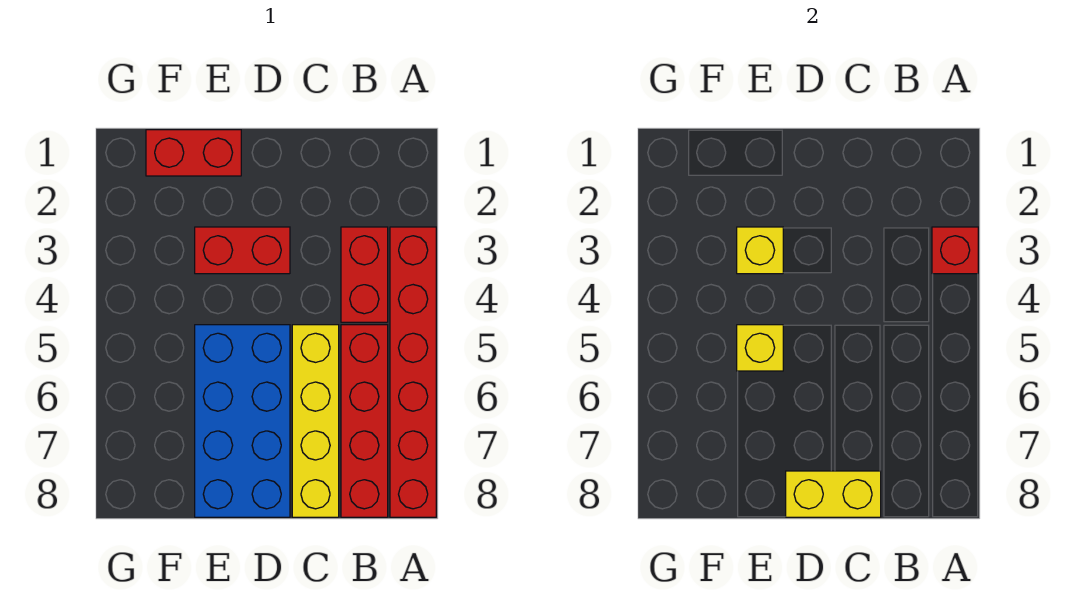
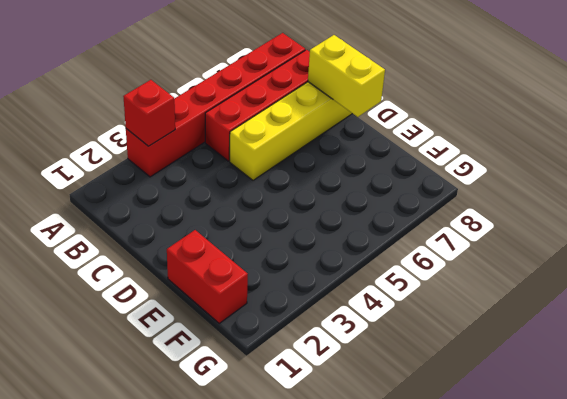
none -> red 1x2 brick [341,227,388,322]
none -> red 1x2 brick [195,227,290,274]

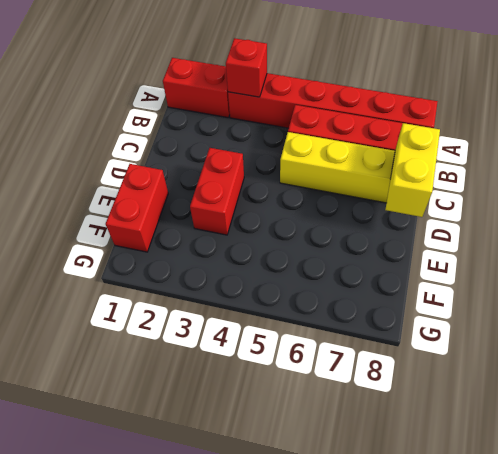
red 1x2 brick [163,58,230,118] -> red 1x2 brick moved to [341,227,388,322]
none -> blue 2x4 brick [195,325,290,517]
none -> yellow 1x1 brick [737,227,783,274]

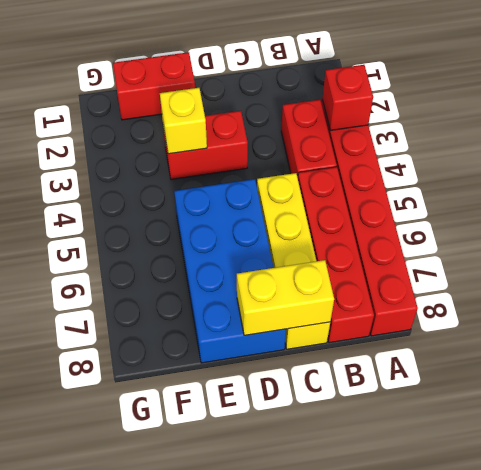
none -> yellow 1x1 brick [737,325,783,371]

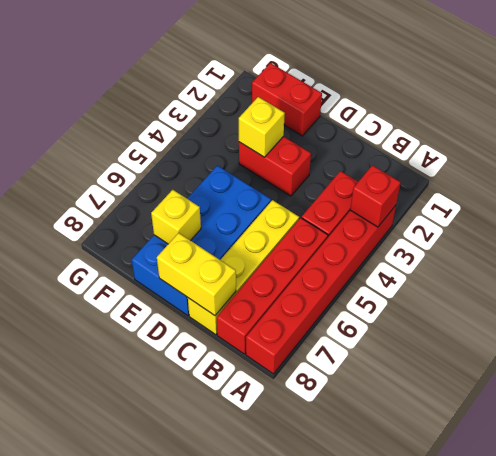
yellow 1x1 brick [151,190,201,244] -> yellow 1x1 brick moved to [737,325,783,371]

